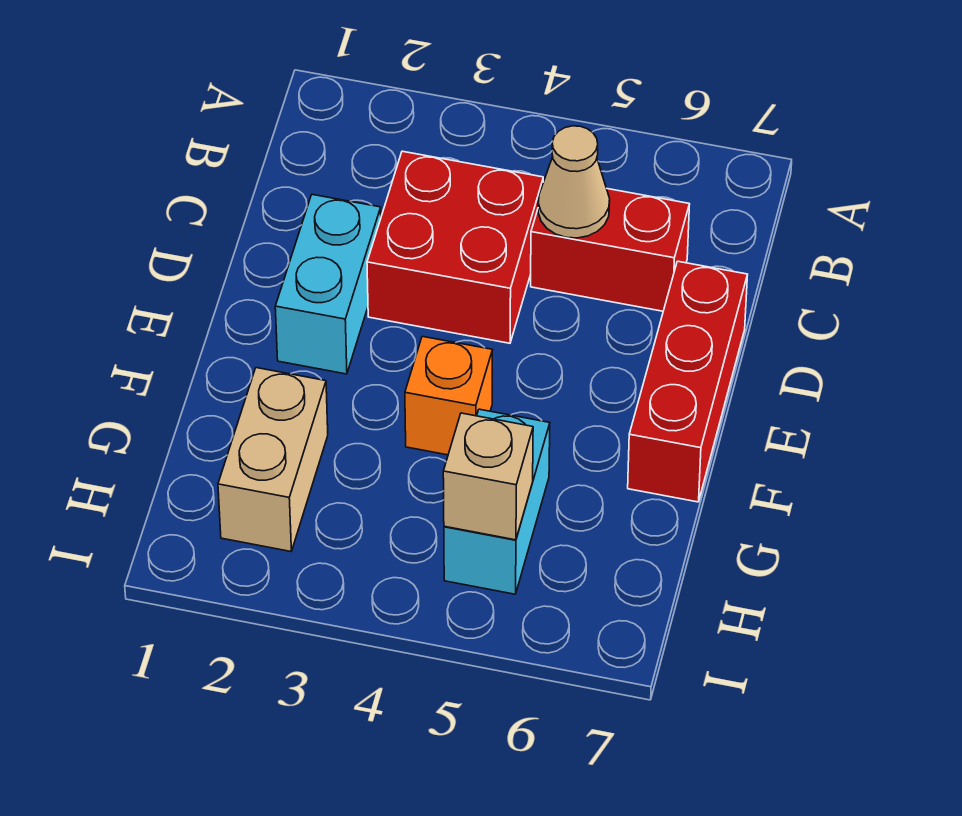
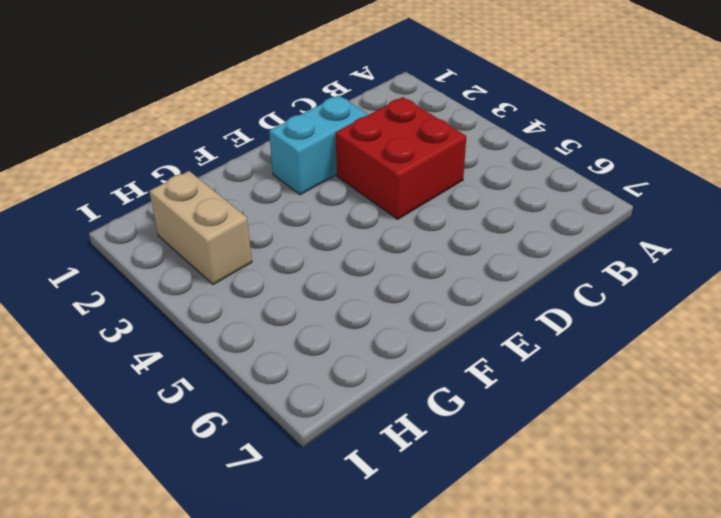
tan 1x2 brick [149,171,252,285] -> tan 1x2 brick turned to [218,368,328,551]
none -> red 1x2 brick [531,189,690,311]
none -> red 1x3 brick [628,261,748,502]

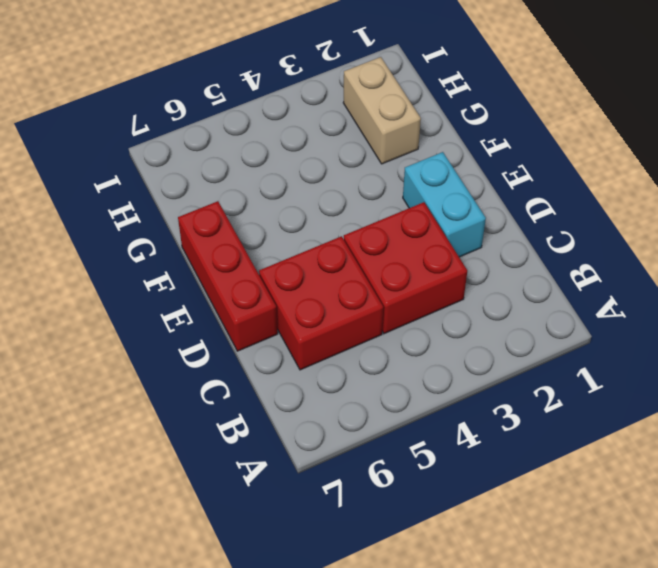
red 2x2 brick [259,236,383,370] -> red 1x2 brick [531,189,690,311]
none -> orange 1x1 brick [405,336,493,455]
none -> cyan 1x2 brick [444,409,550,594]

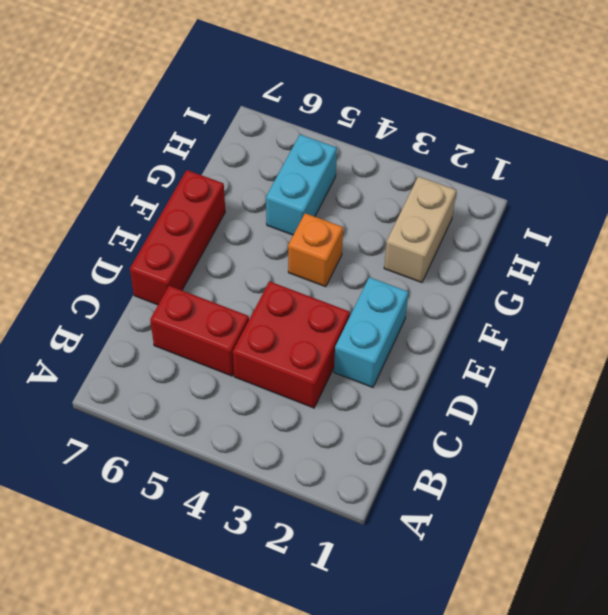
none -> tan 1x1 cone [538,126,610,238]
none -> tan 1x1 brick [443,413,533,540]

